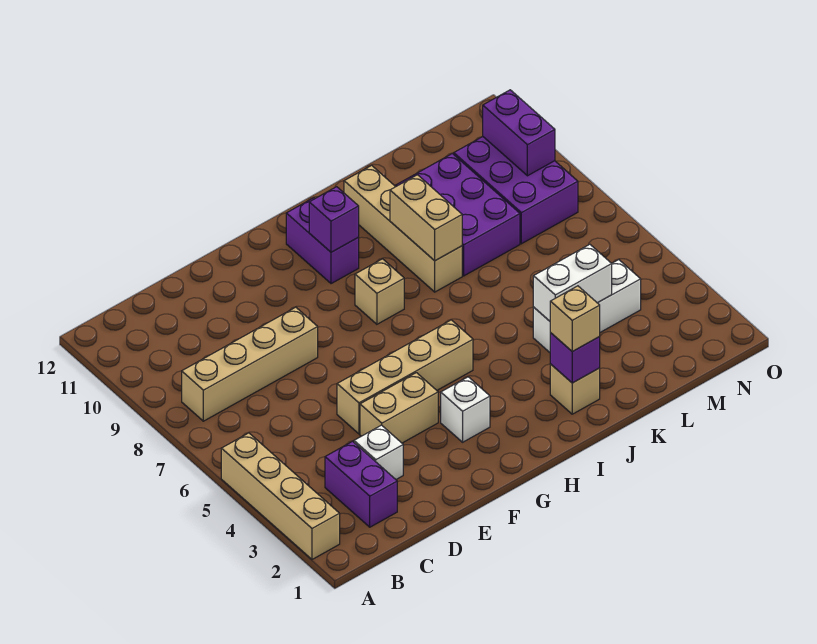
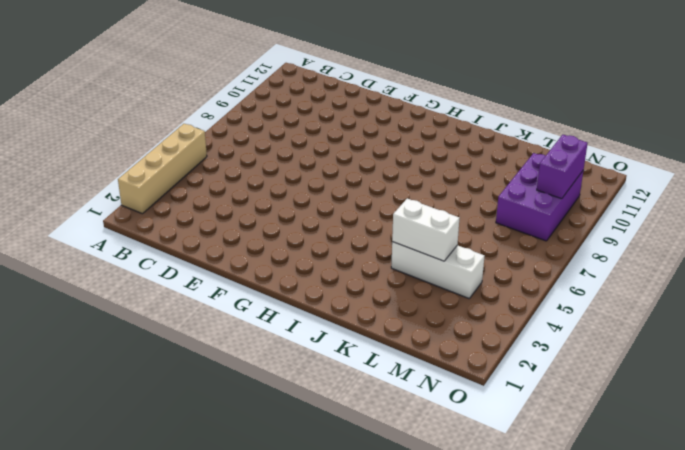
none -> tan 1x4 brick [182,307,318,421]
none -> purple 1x2 brick [325,441,397,527]
none -> white 1x1 brick [354,425,403,479]

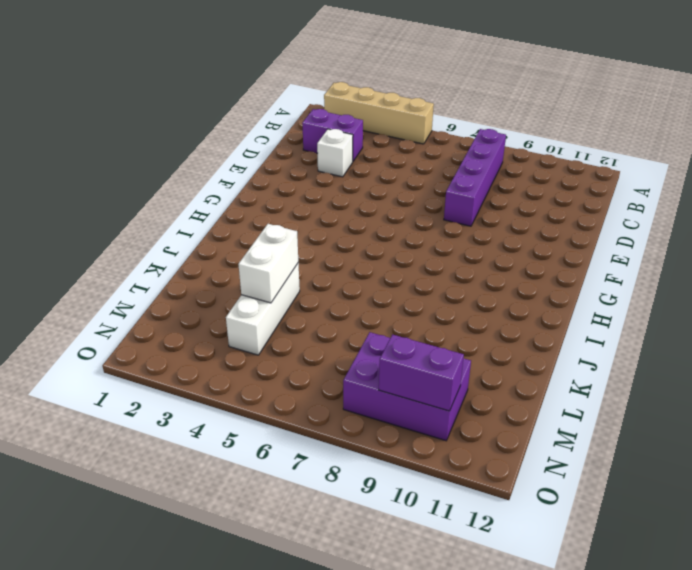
purple 1x4 brick [444,129,506,226] -> tan 1x4 brick [182,307,318,421]
none -> tan 1x2 brick [360,373,438,443]
none -> tan 1x4 brick [337,320,473,434]
none -> white 1x1 brick [441,377,490,442]

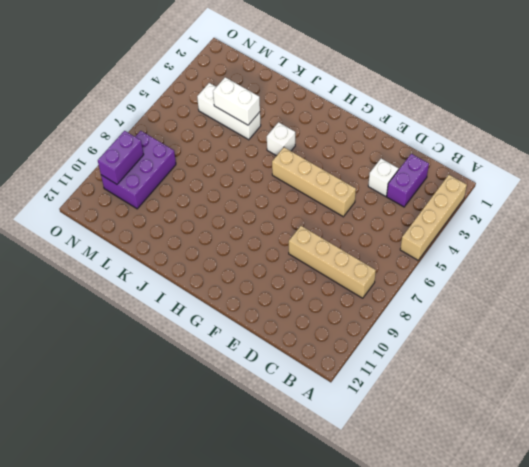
white 1x1 brick [267,122,295,156] -> white 1x1 brick moved to [441,377,490,442]
none -> tan 1x2 brick [360,373,438,443]
none -> tan 1x1 brick [355,259,404,324]
none -> purple 1x2 brick [286,198,359,284]

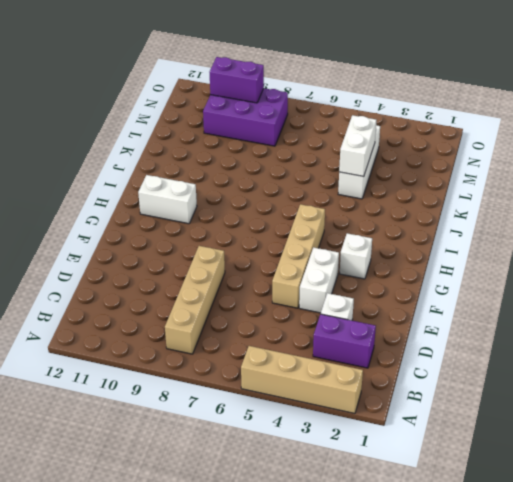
white 1x2 brick [299,247,339,313] -> tan 1x2 brick [360,373,438,443]
white 1x2 brick [138,175,197,224] -> purple 1x2 brick [286,198,359,284]
none -> tan 1x1 brick [355,259,404,324]
none -> tan 1x1 brick [550,364,600,414]
none -> tan 1x4 brick [344,165,462,292]

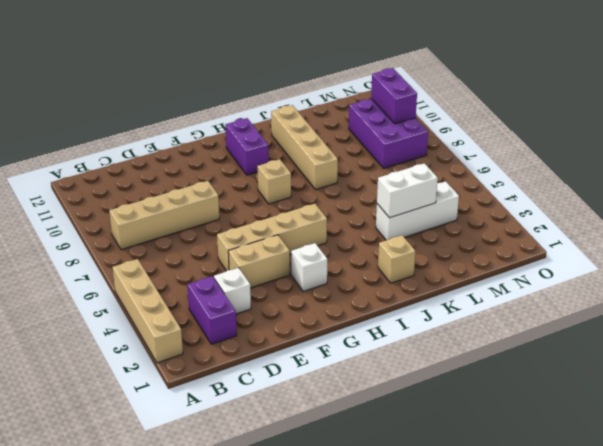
none -> purple 2x3 brick [396,154,520,276]
none -> purple 1x1 brick [309,187,359,252]
none -> purple 1x1 brick [550,333,600,383]

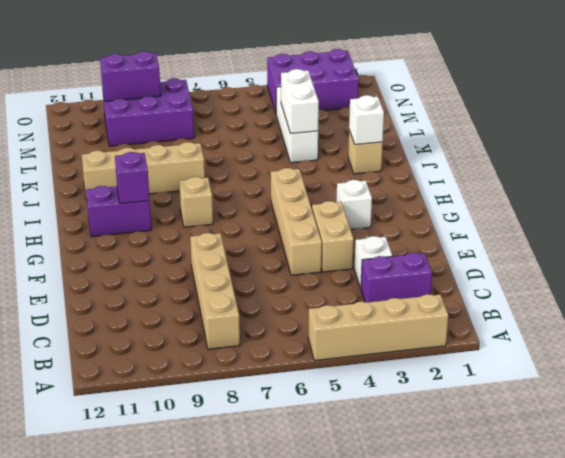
white 1x1 brick [349,95,384,145] -> purple 1x1 brick [550,333,600,383]
purple 2x3 brick [267,49,359,113] -> purple 2x3 brick moved to [396,154,520,276]
none -> tan 1x2 brick [390,175,462,261]
none -> tan 1x1 brick [550,286,600,351]

